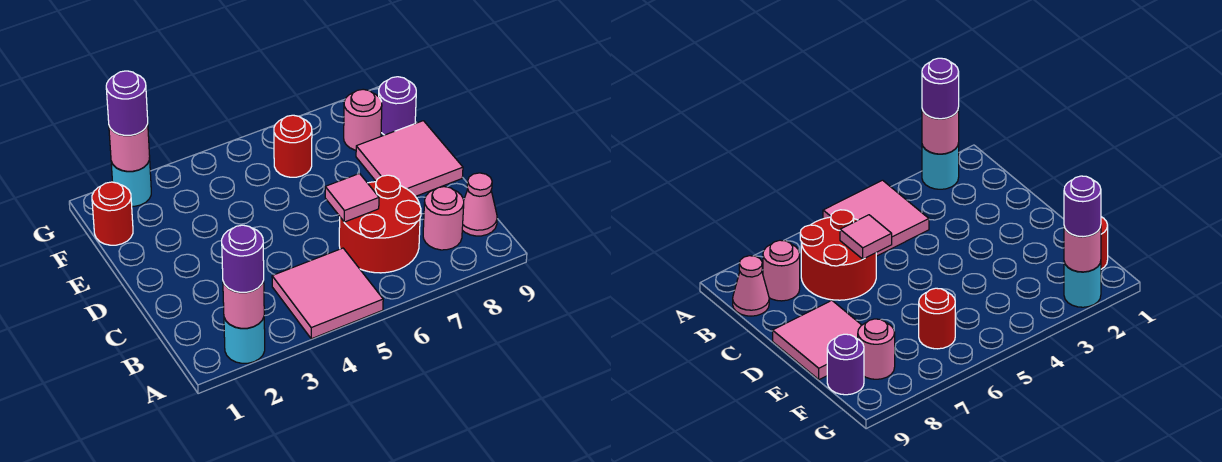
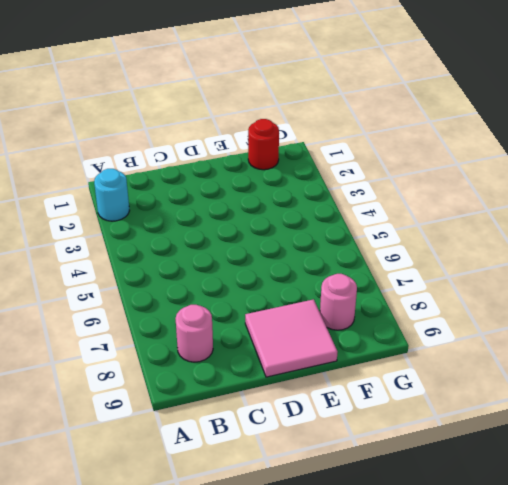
none -> pink 2x2 tile [272,248,383,339]
none -> red 2x2 round brick [339,175,421,273]
none -> pink 1x1 cone [462,173,497,236]

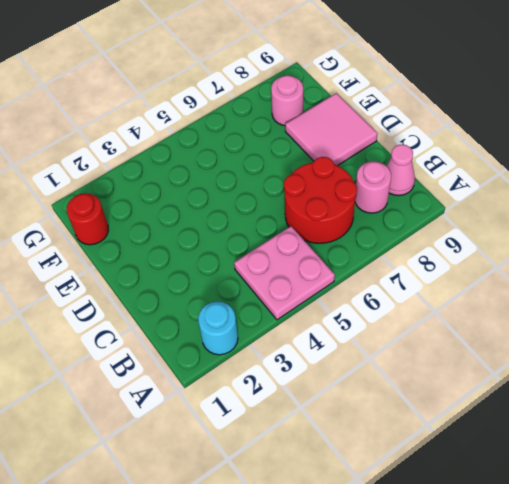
pink 2x2 plate [234,226,335,320] -> pink 2x2 tile [272,248,383,339]
none -> red 1x1 round brick [274,115,312,177]
none -> purple 1x1 round brick [379,77,416,135]
none -> cyan 1x1 round brick [111,157,151,206]

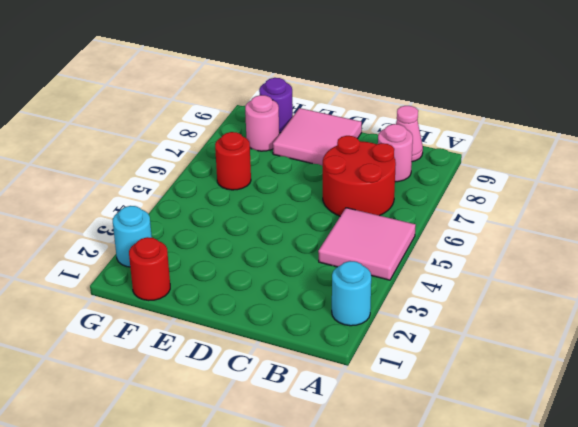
none -> pink 1x1 round brick [223,281,264,328]
none -> pink 1x1 tile [325,173,379,222]
none -> pink 1x1 round brick [109,124,150,171]

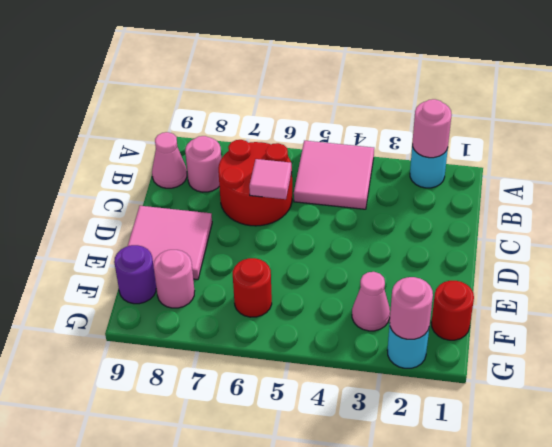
pink 1x1 cone [352,272,390,331] -> none
none -> purple 1x1 round brick [222,225,264,292]
none -> purple 1x1 round brick [106,71,148,135]

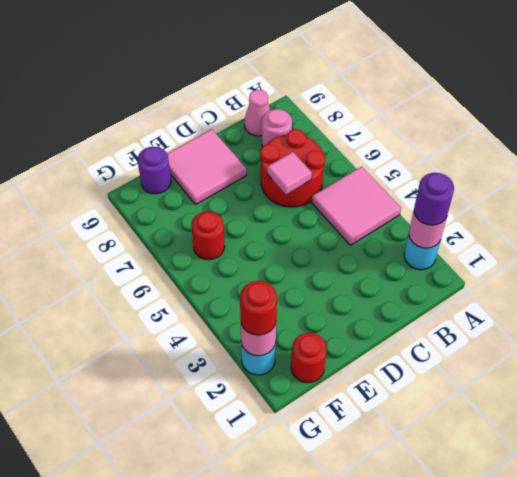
red 1x1 round brick [240,281,277,335] -> purple 1x1 round brick [106,71,148,135]
none -> pink 1x1 round brick [344,89,382,150]

